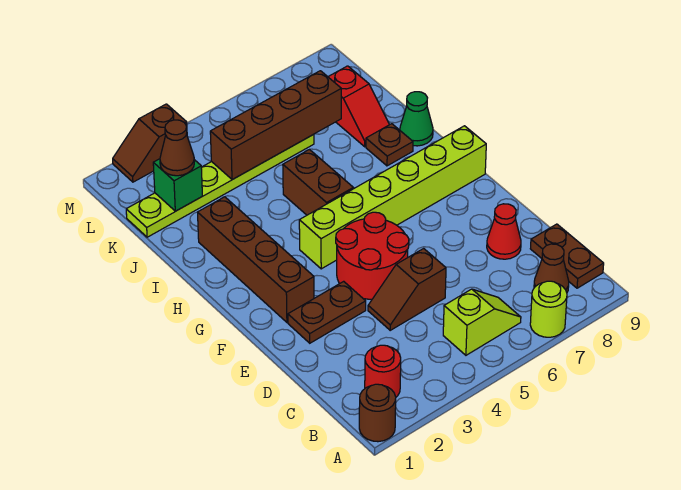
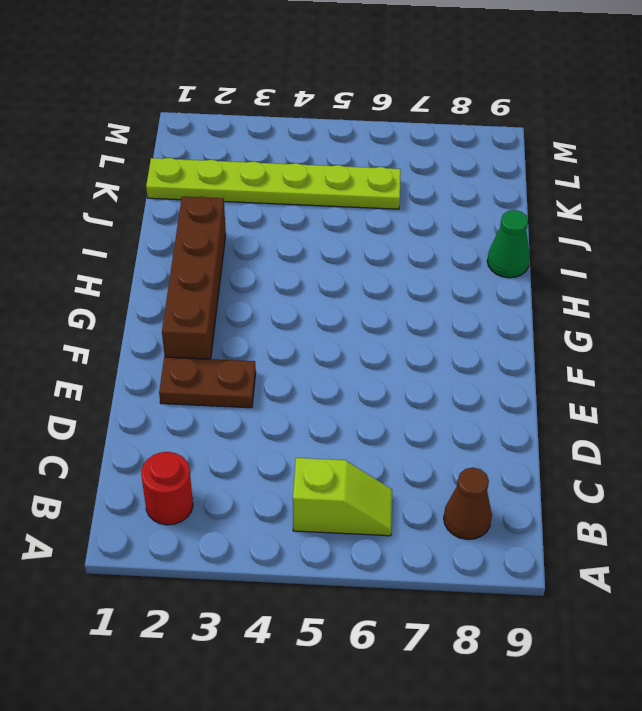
none -> brown 1x1 round brick [359,384,396,442]
none -> lime 1x1 round brick [530,281,567,337]
none -> brown 1x2 plate [530,224,604,288]

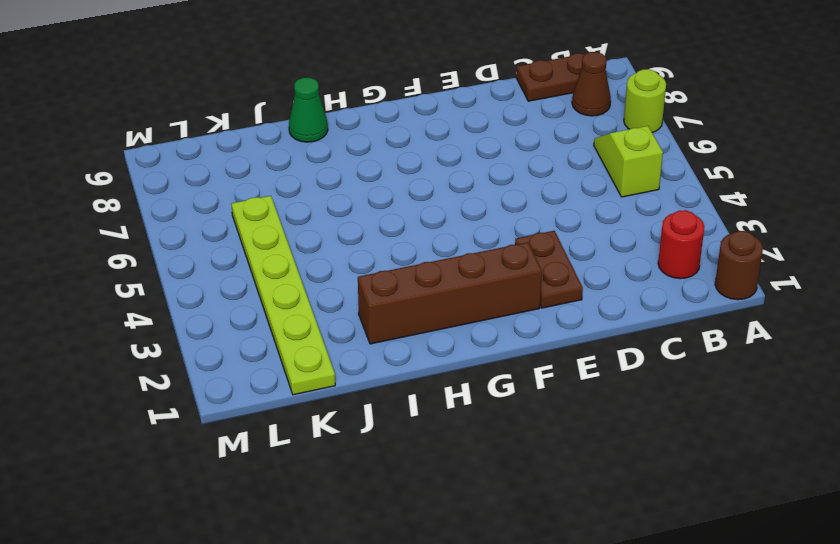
none -> brown 1x2 slope [368,248,446,330]
none -> red 1x1 cone [487,204,521,259]
none -> red 2x2 round brick [336,212,409,299]

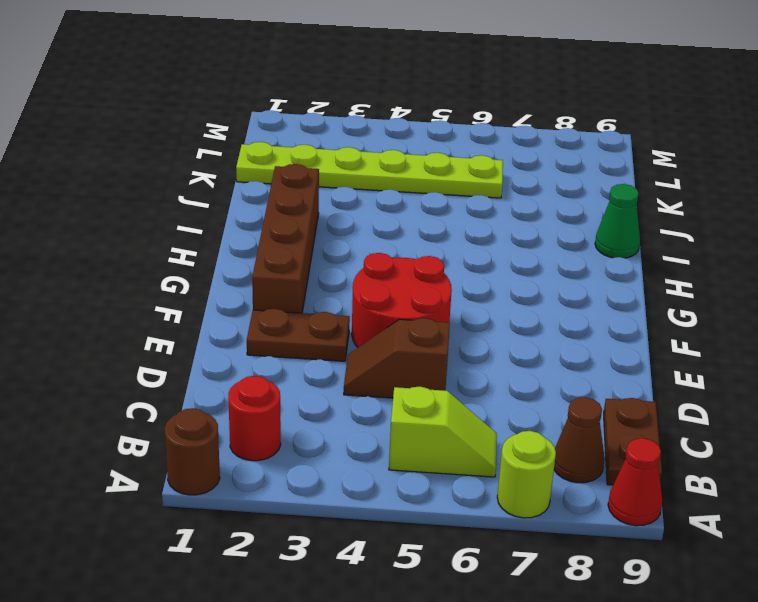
red 1x1 cone [608,438,662,526] -> red 1x1 cone moved to [487,204,521,259]
none -> lime 1x6 brick [299,126,486,269]
none -> brown 1x2 brick [283,149,353,215]
none -> brown 1x1 plate [366,124,413,166]

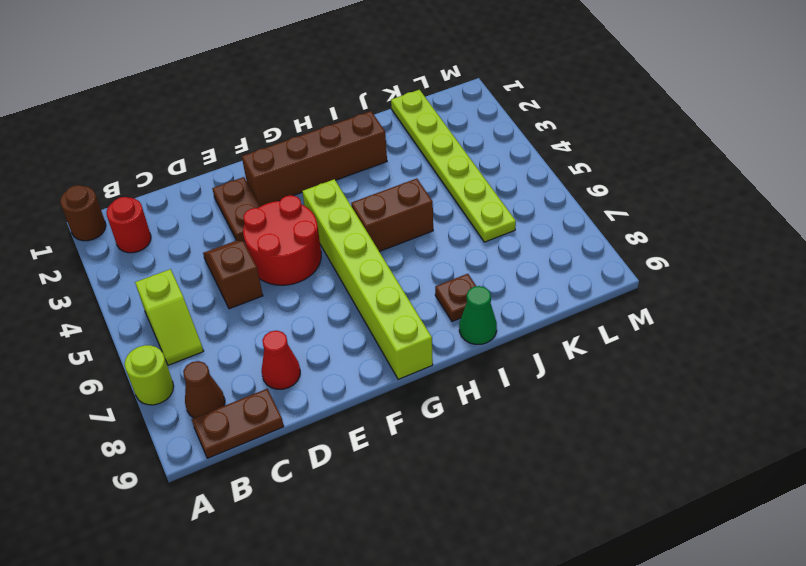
none -> red 1x2 slope [328,66,389,147]
none -> brown 1x2 slope [113,104,187,182]
none -> green 1x1 brick [153,159,202,211]

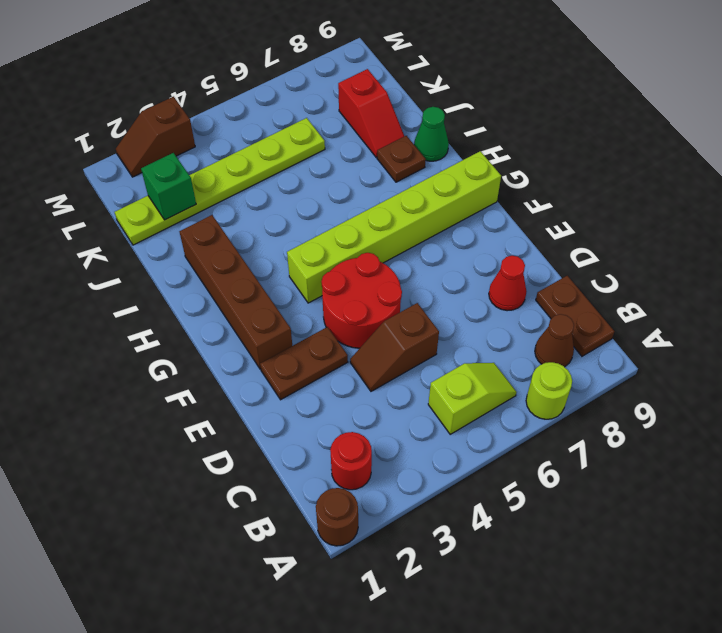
none -> brown 1x2 brick [283,149,353,215]
none -> brown 1x4 brick [210,71,341,180]
none -> brown 1x1 cone [160,120,194,176]

